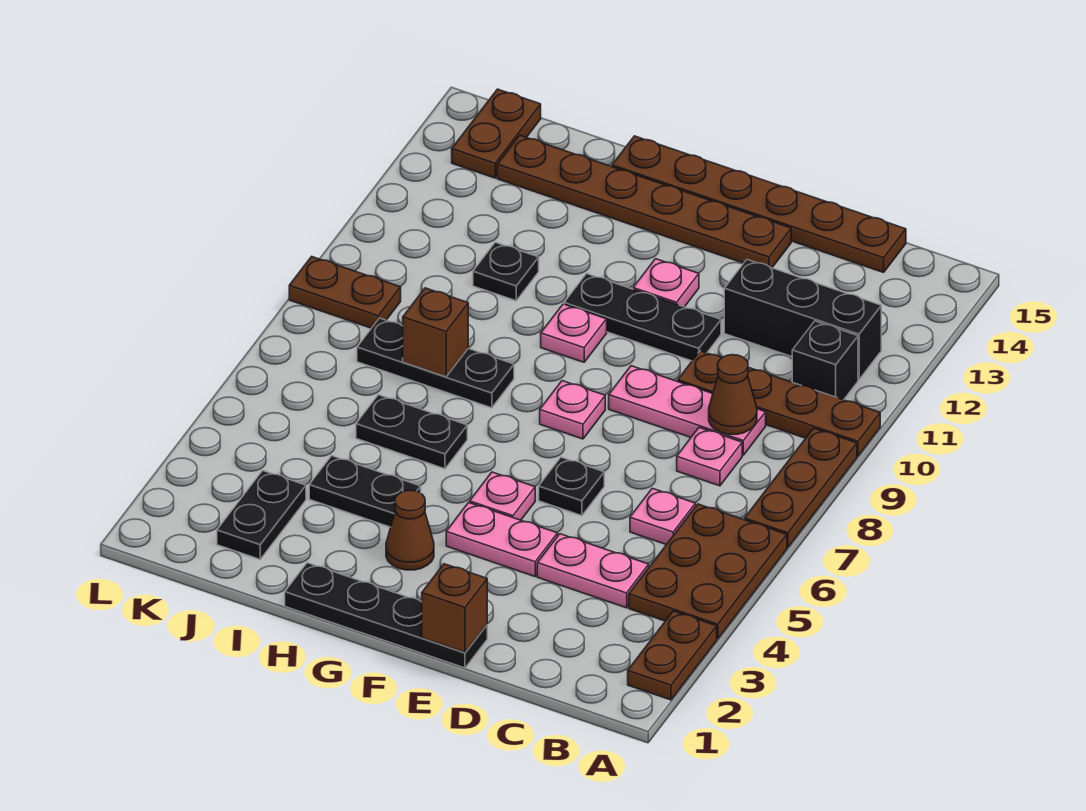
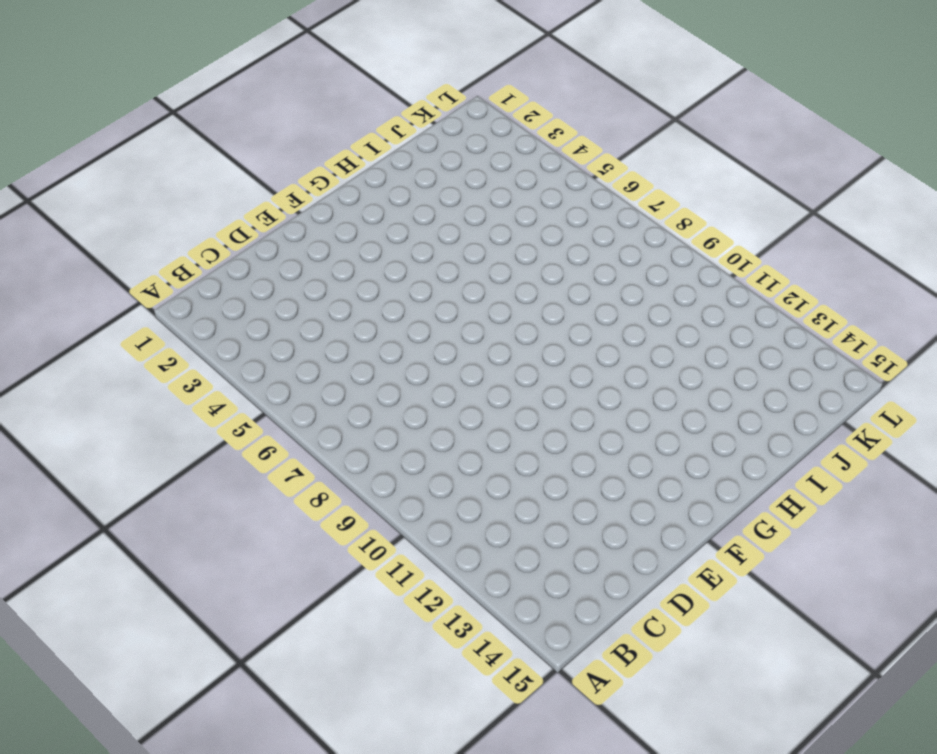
none -> brown 1x2 plate [628,611,717,700]
none -> brown 2x3 plate [629,504,787,639]
none -> brown 1x3 plate [745,428,857,548]
none -> brown 1x4 plate [678,351,880,456]

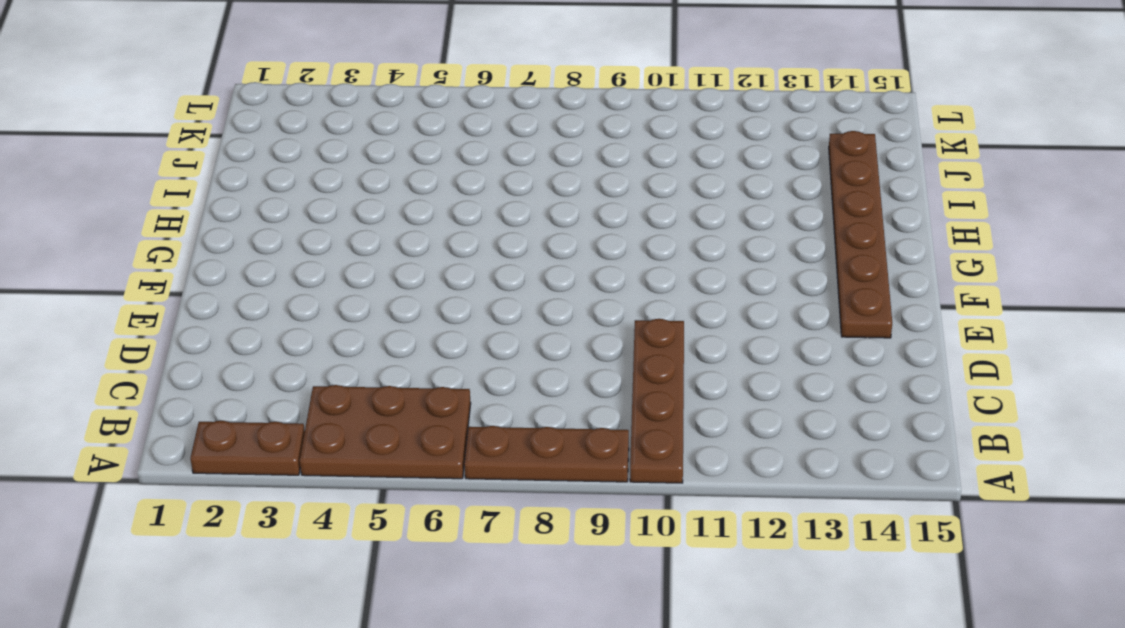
none -> black 1x1 brick [792,321,858,400]
none -> black 1x3 brick [724,260,881,379]
none -> pink 1x2 plate [537,534,649,608]
none -> pink 1x1 plate [630,488,696,545]

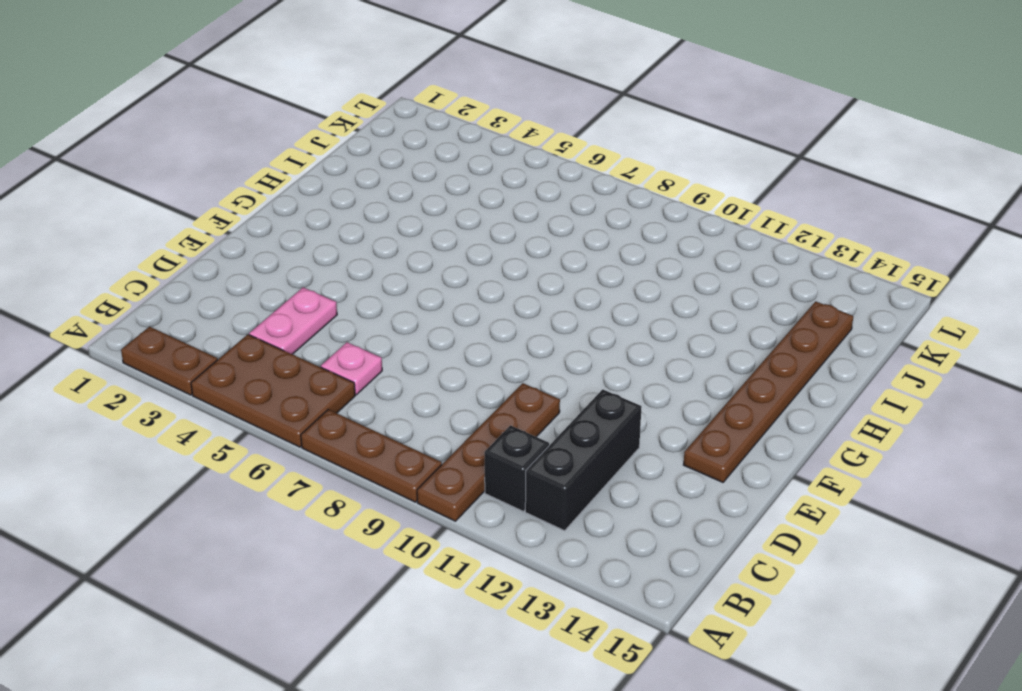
none -> pink 1x1 plate [677,428,742,486]
none -> pink 1x3 plate [609,366,766,455]
none -> brown 1x6 plate [612,136,906,272]
none -> black 1x4 plate [285,563,487,668]

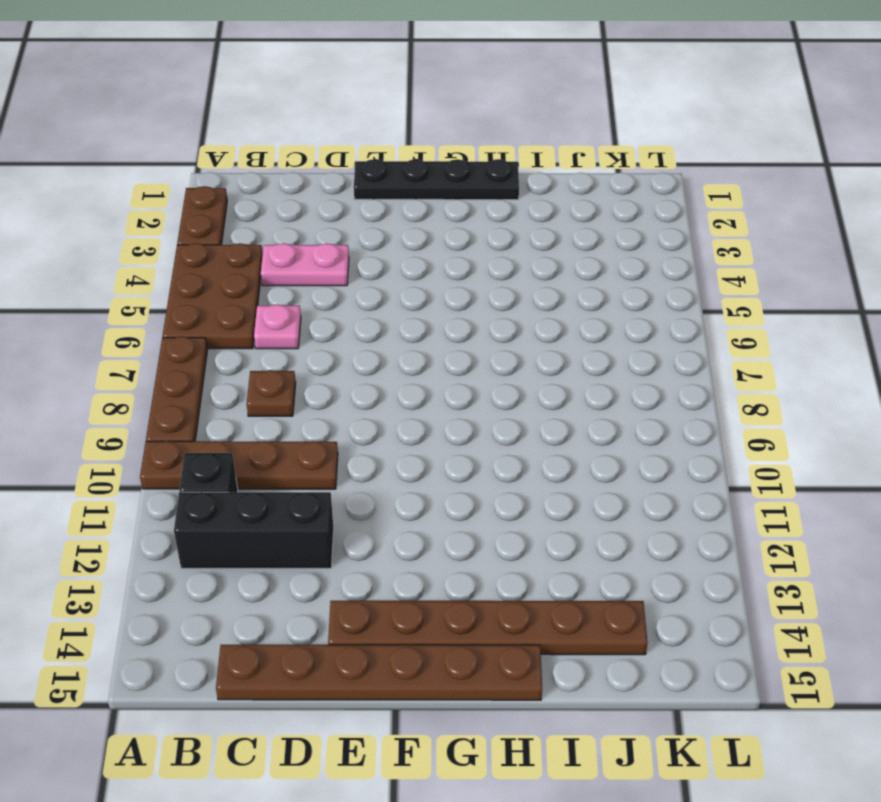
brown 1x1 plate [247,370,296,416] -> pink 1x1 plate [677,428,742,486]
none -> pink 1x3 plate [609,366,766,455]
none -> pink 1x2 plate [446,503,558,576]
none -> black 1x1 plate [539,457,604,516]
none -> black 1x3 plate [564,274,721,361]

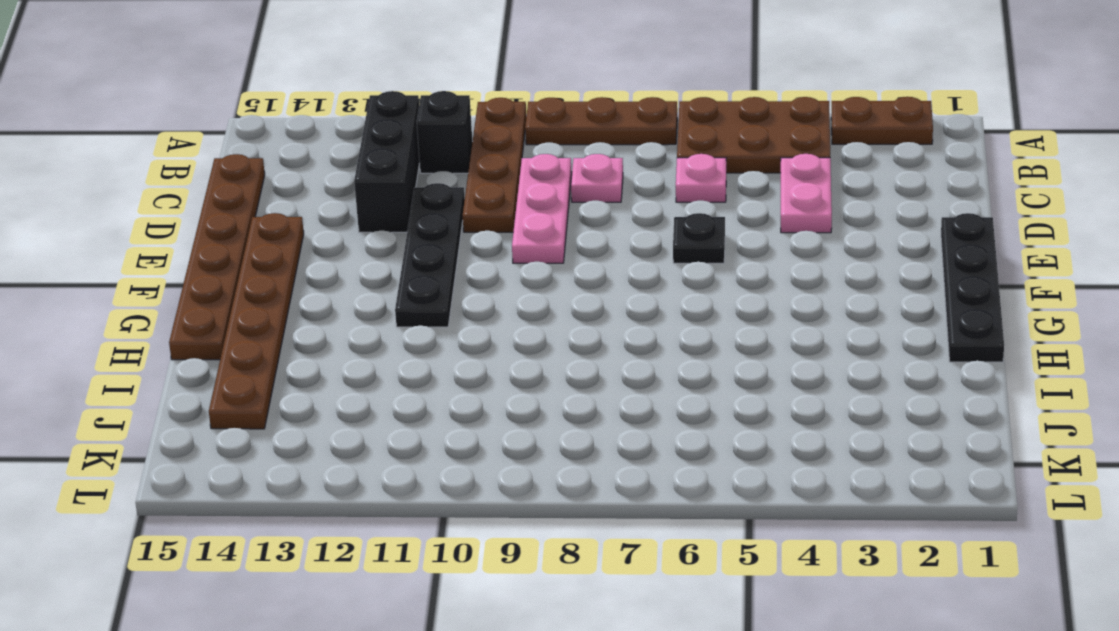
black 1x4 plate [395,183,465,327] -> black 1x3 plate [564,274,721,361]
none -> pink 1x2 plate [446,503,558,576]
none -> pink 1x1 plate [470,472,535,520]
none -> pink 1x1 plate [540,381,605,439]
none -> pink 1x1 plate [633,259,699,307]

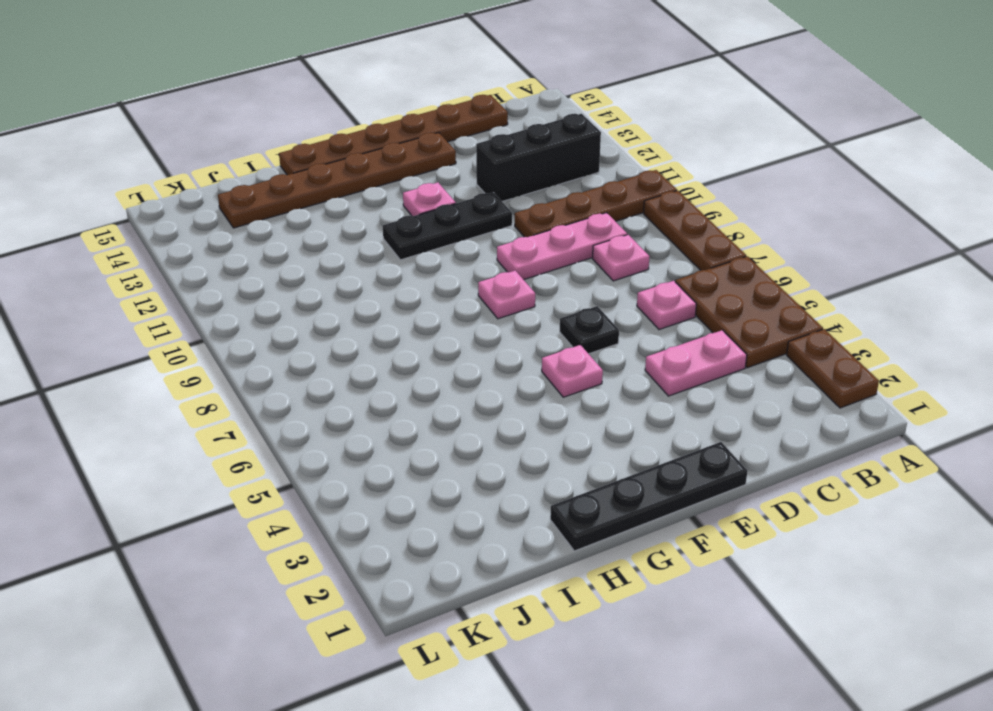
none -> black 1x1 brick [792,321,858,400]
none -> pink 1x2 plate [446,503,558,576]
none -> brown 1x1 cone [386,490,434,570]
none -> pink 1x1 plate [541,304,607,362]

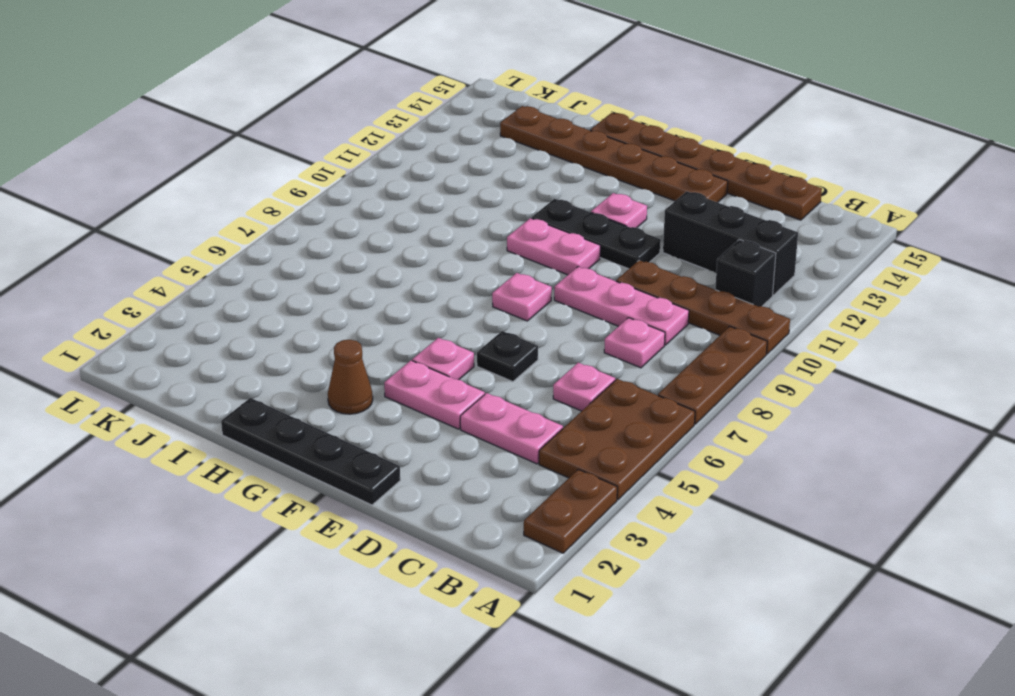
pink 1x2 plate [507,218,600,275] -> pink 1x1 plate [541,304,607,362]
none -> black 1x2 plate [309,456,421,527]
none -> black 1x2 plate [356,395,467,469]
none -> black 1x3 plate [357,318,514,408]
none -> black 1x1 plate [473,242,539,301]

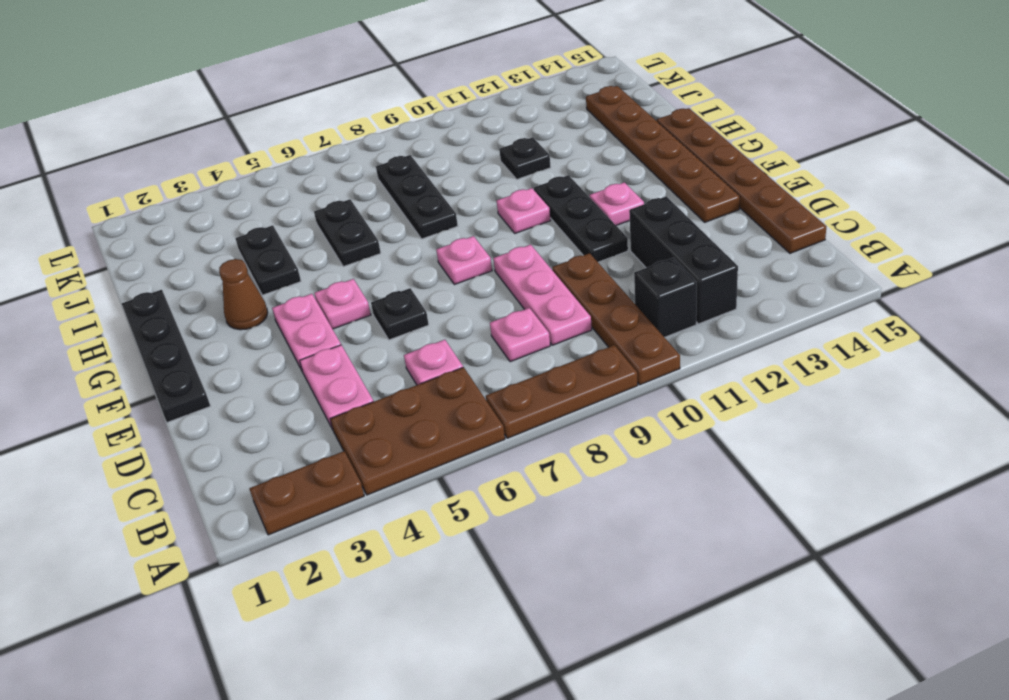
none -> black 1x2 plate [217,471,306,559]
none -> brown 1x2 plate [289,256,401,328]
none -> brown 1x2 plate [452,89,541,178]
none -> brown 1x1 cone [709,355,757,434]

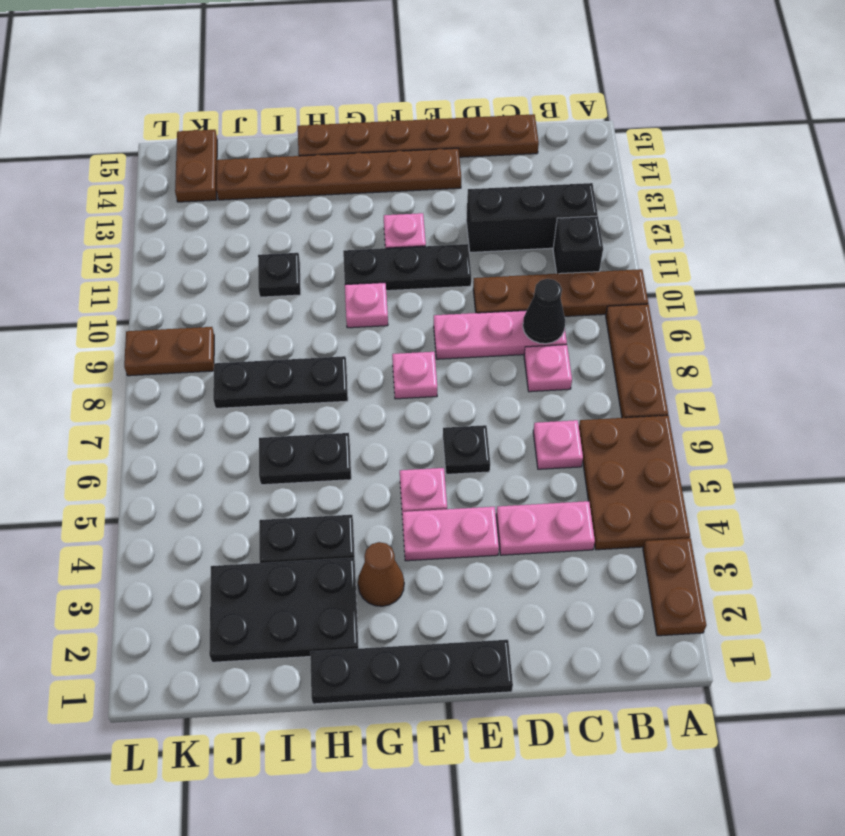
black 1x1 cone [523,279,565,344] -> brown 1x1 cone [709,355,757,434]
black 2x3 plate [209,558,359,662] -> black 1x2 plate [217,471,306,559]
none -> brown 1x1 brick [422,564,487,653]
none -> brown 1x1 brick [403,288,468,377]

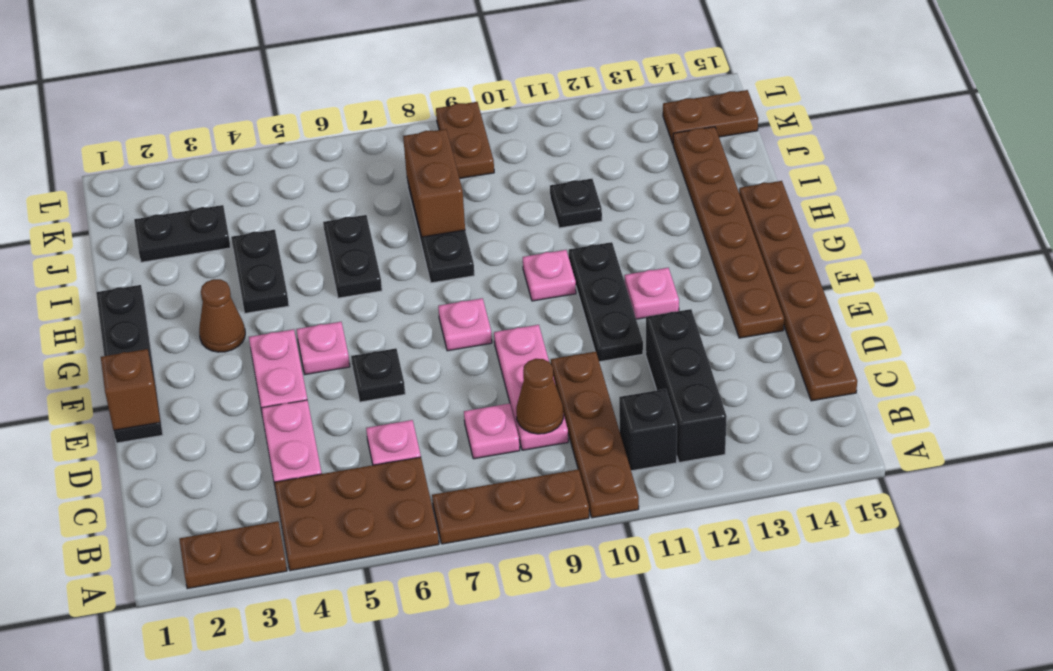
brown 1x2 brick [403,129,465,237] -> brown 1x1 brick [403,288,468,377]

